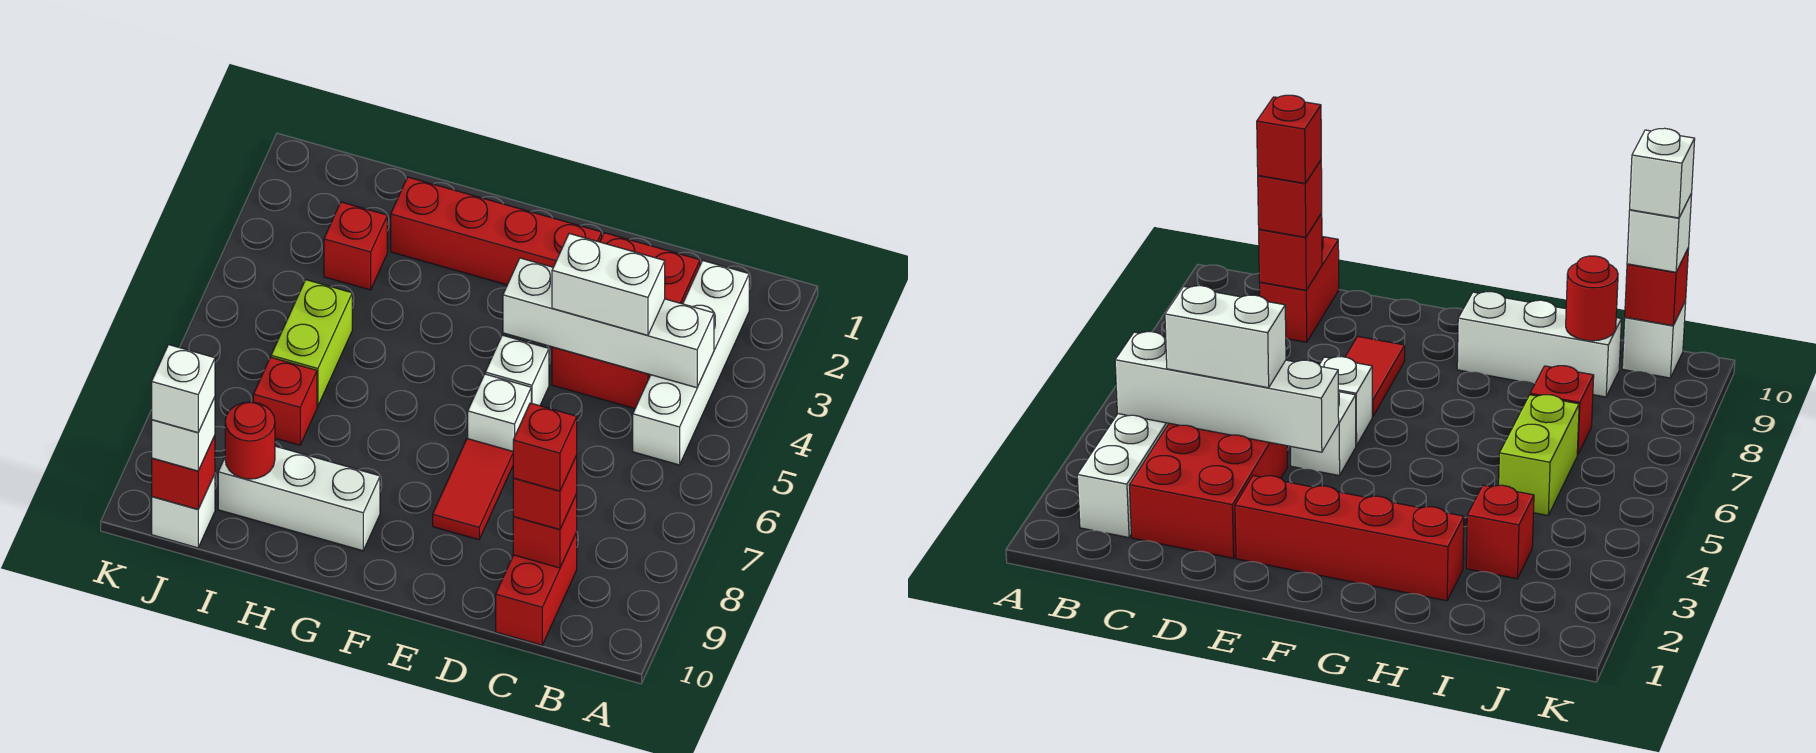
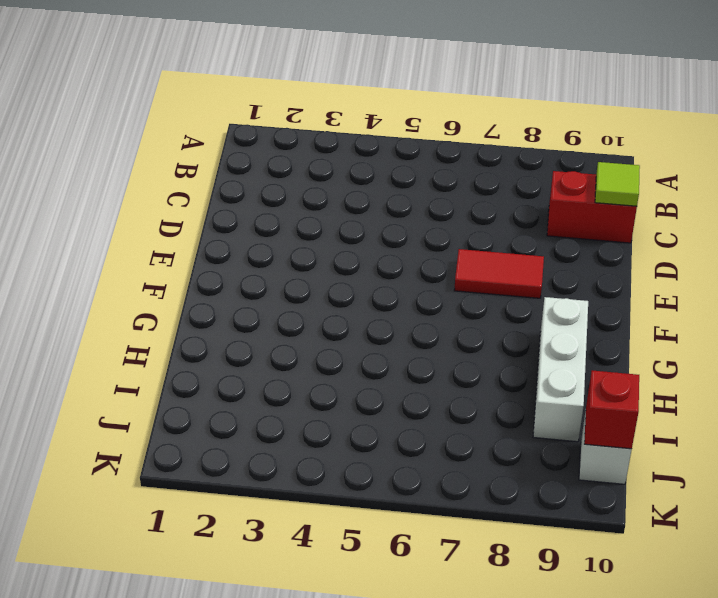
lime 1x1 tile [595,162,640,206] -> none
none -> white 1x4 brick [633,261,749,465]
none -> red 2x3 brick [552,233,700,409]
none -> red 1x4 brick [391,177,602,285]

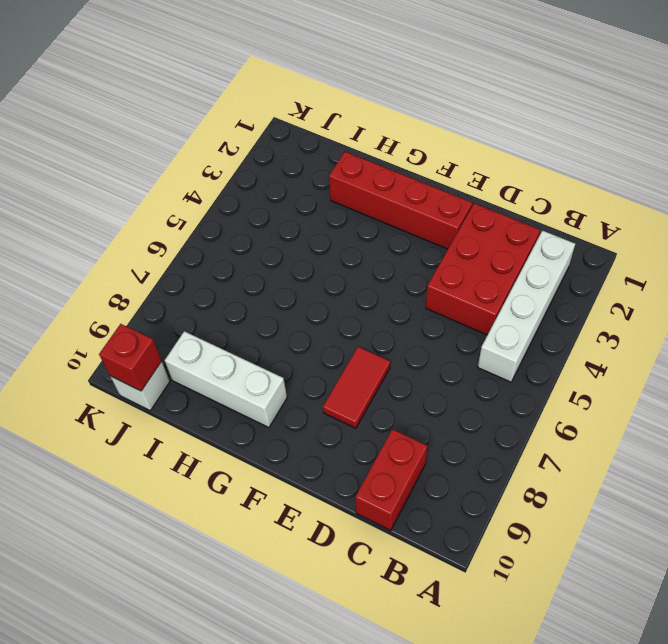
none -> white 1x1 brick [485,335,549,406]
none -> white 1x1 brick [468,374,531,451]
none -> red 1x1 brick [324,202,387,290]

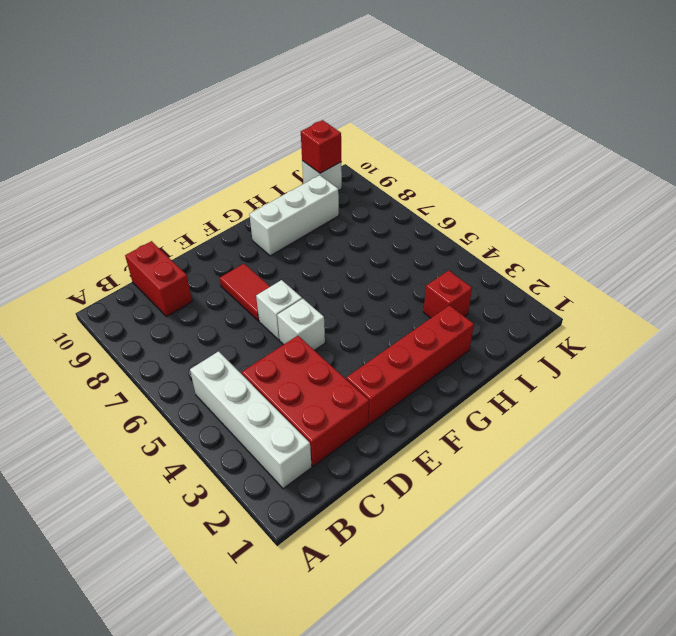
none -> lime 1x2 brick [271,280,352,406]
none -> red 1x1 brick [253,357,317,445]
none -> white 1x4 brick [503,258,714,388]

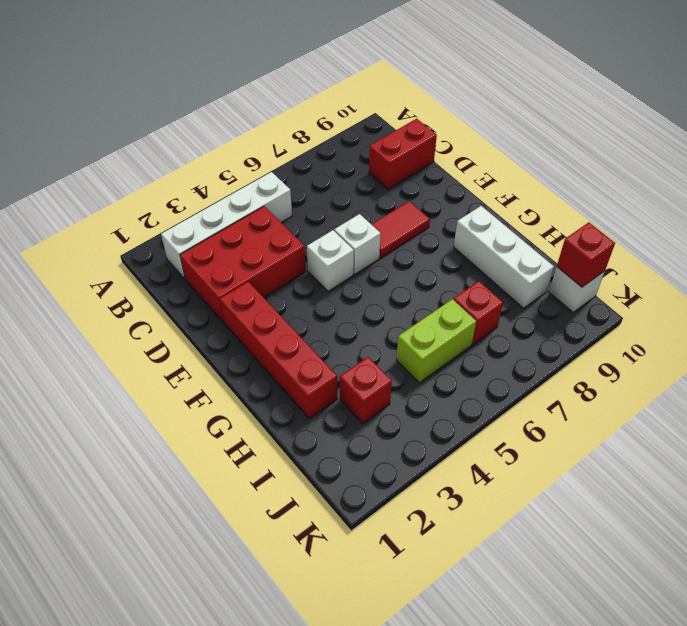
none -> white 1x4 brick [503,258,714,388]
none -> red 1x1 brick [513,494,577,568]
none -> red 1x1 round brick [225,402,275,479]

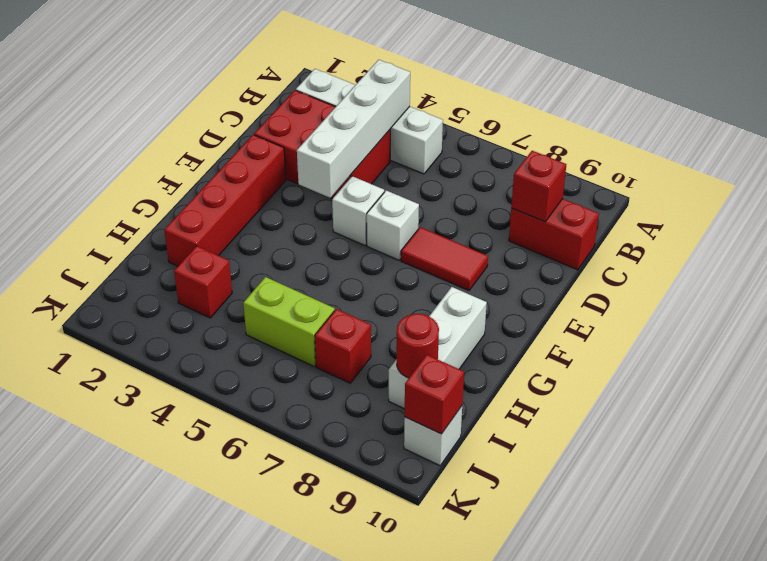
none -> white 1x2 brick [552,234,665,335]
none -> red 1x1 brick [513,456,577,530]
none -> white 1x1 brick [152,397,215,471]

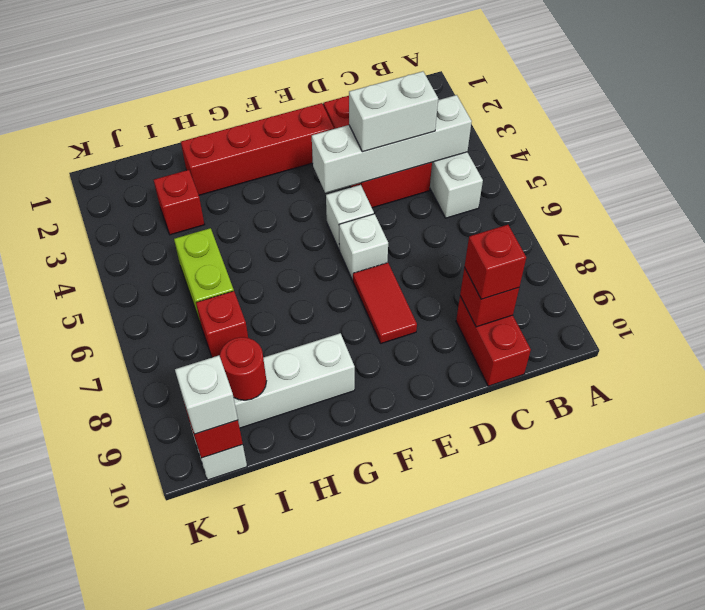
none -> red 1x1 brick [513,403,577,491]
none -> white 1x1 brick [152,345,215,432]

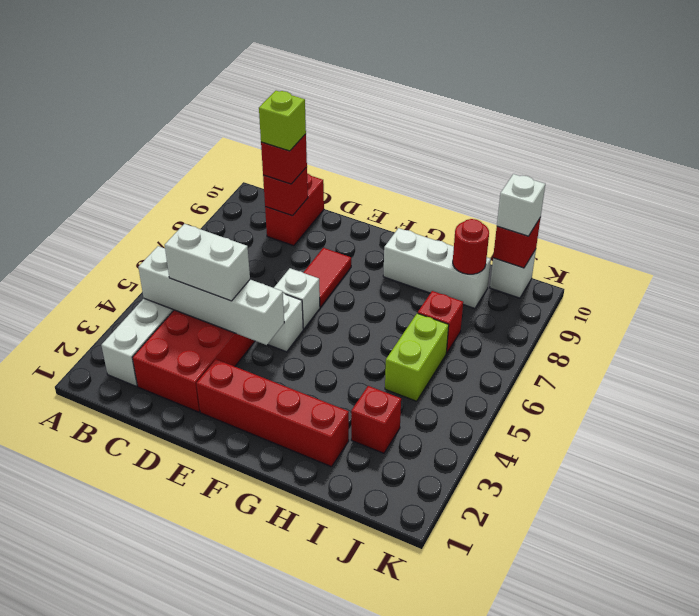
lime 1x1 brick [259,91,306,151] -> red 1x1 brick [513,403,577,491]
none -> white 1x1 brick [152,345,215,432]

